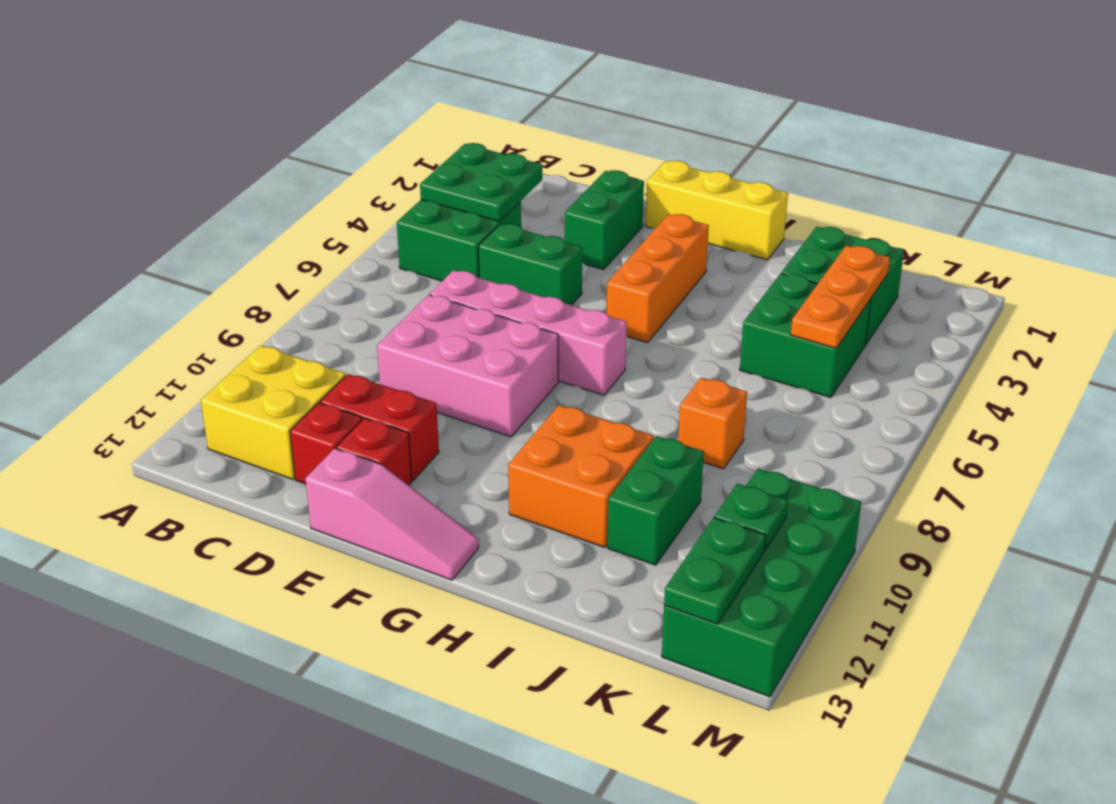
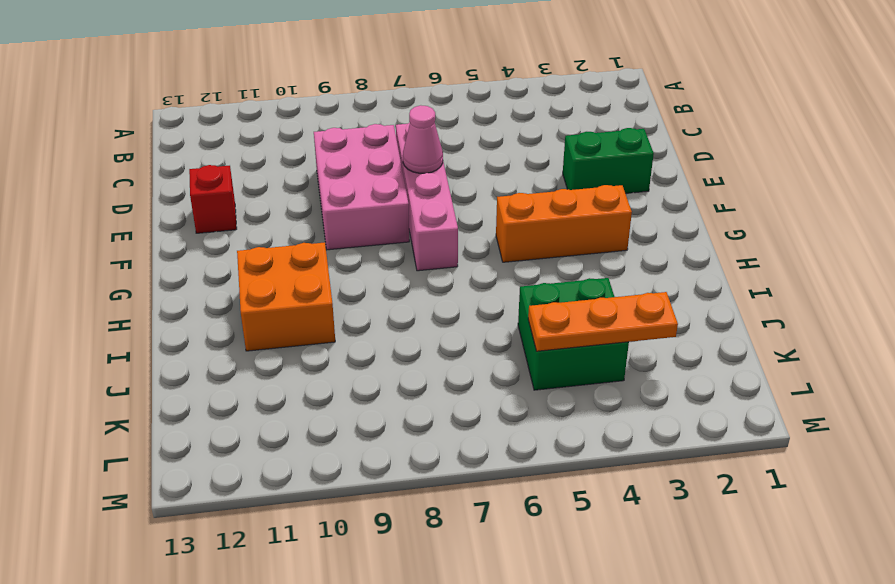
pink 1x1 cone [403,105,443,173] -> none
none -> green 2x2 brick [397,200,521,281]
none -> yellow 2x2 brick [201,345,346,479]
none -> green 1x2 brick [478,224,582,305]

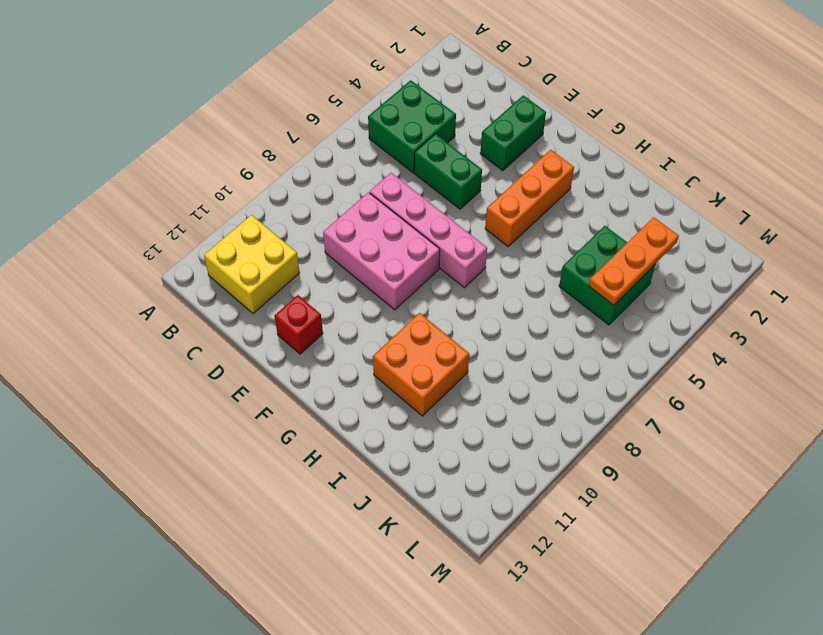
none -> red 1x2 brick [320,374,439,481]
none -> red 1x1 brick [290,403,362,484]
none -> pink 1x3 slope [305,448,479,580]

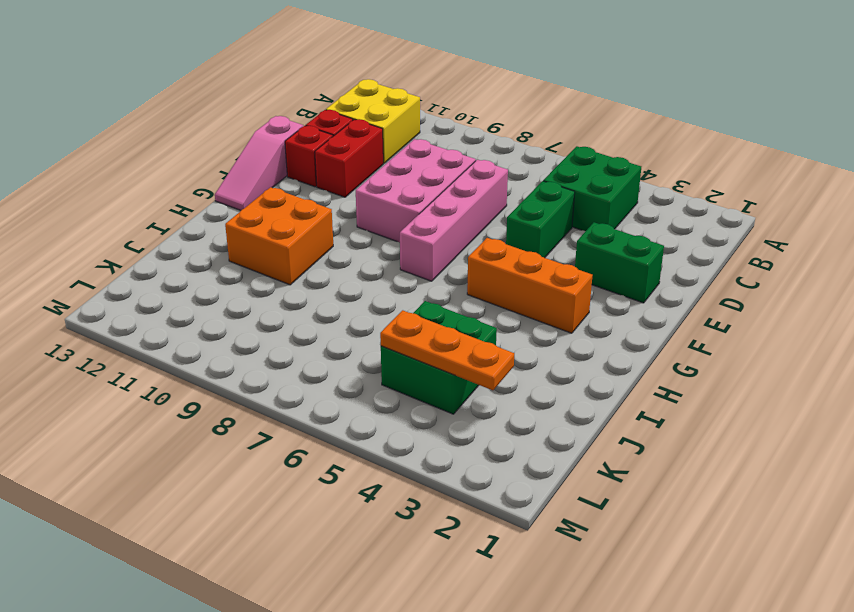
none -> yellow 1x3 brick [645,161,788,260]
none -> green 2x2 brick [782,227,904,345]
none -> orange 1x1 brick [678,378,747,469]

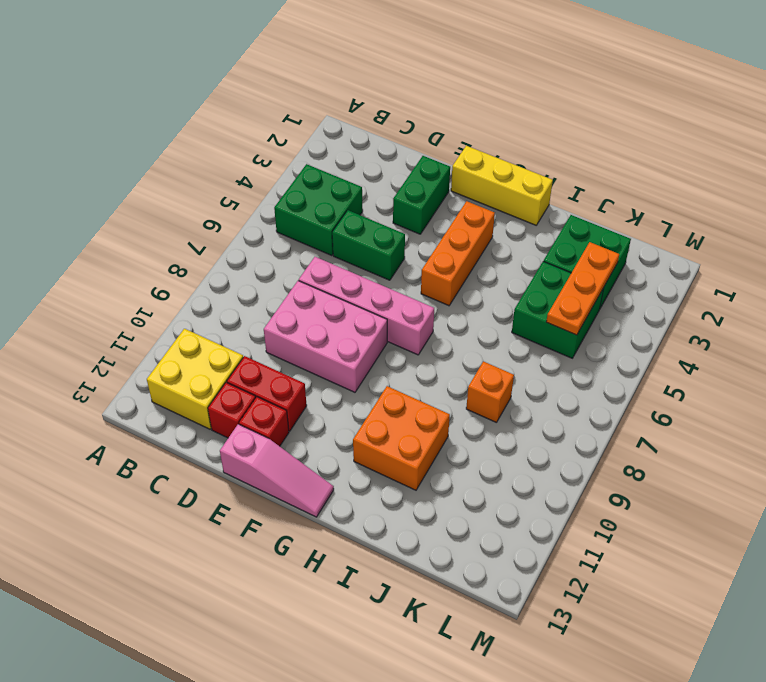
none -> green 1x2 brick [608,436,704,565]
none -> green 2x4 brick [662,469,861,697]
none -> green 2x2 plate [420,143,542,222]

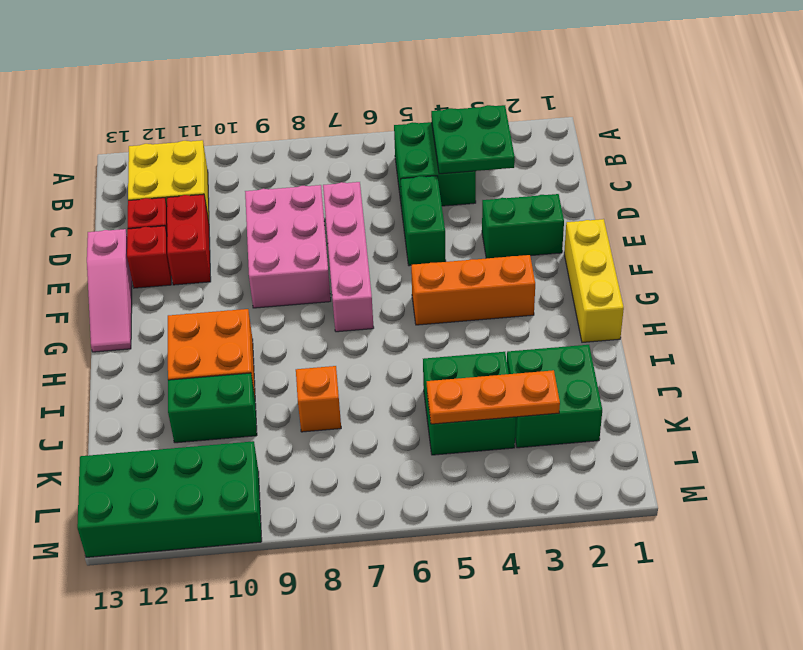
none -> green 1x1 plate [715,484,788,550]
none -> green 1x2 plate [664,518,766,624]

